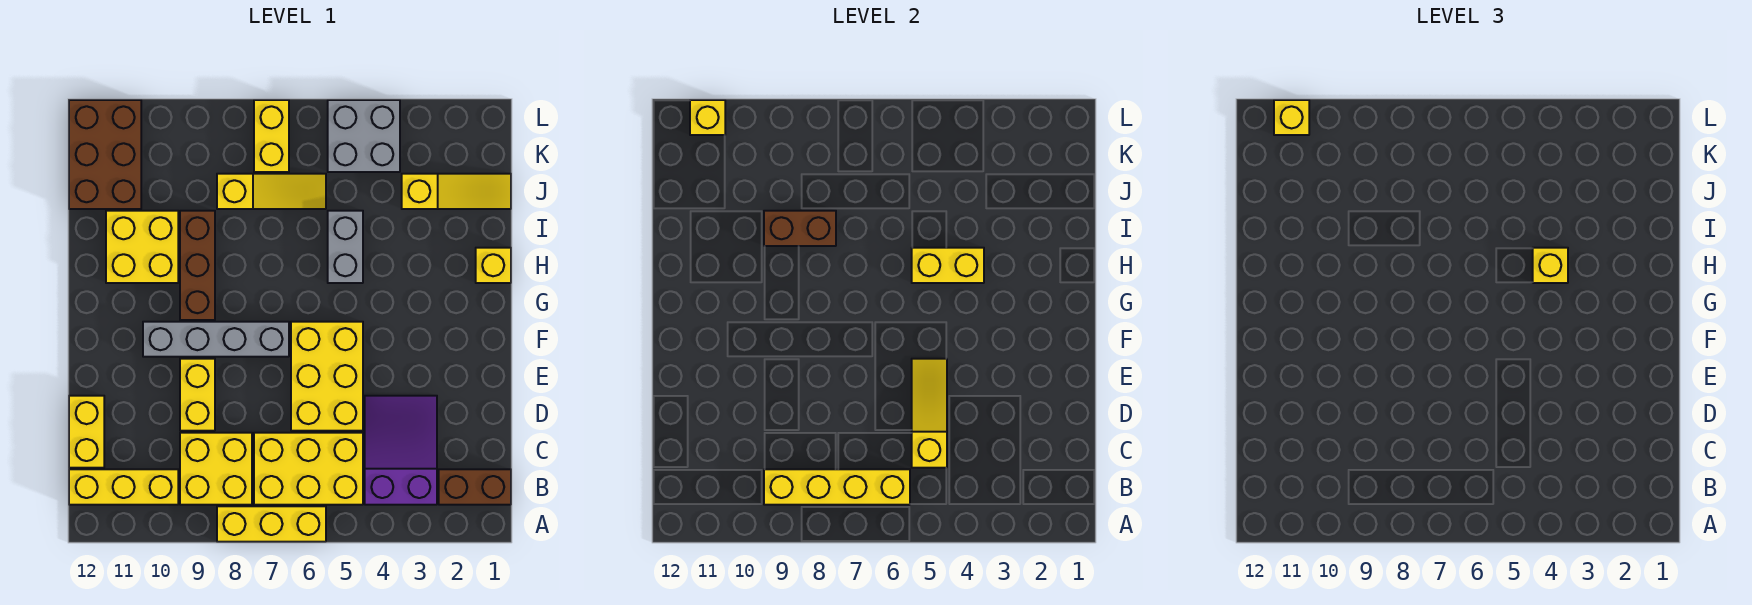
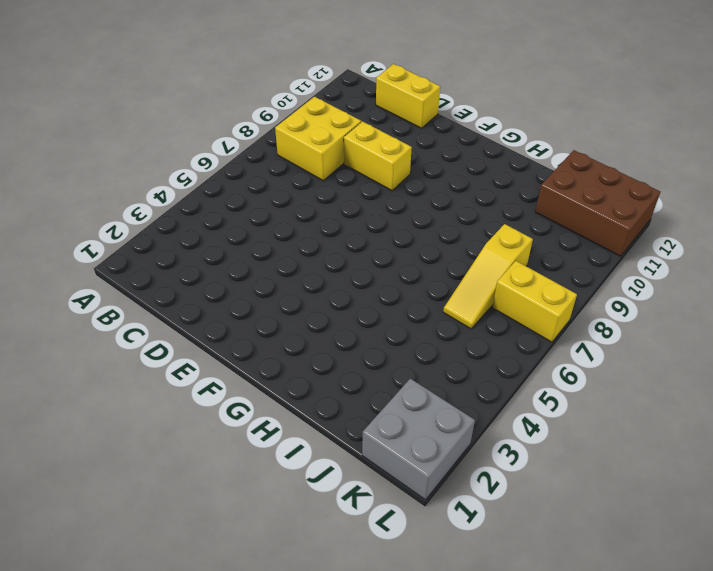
grey 2x2 brick [362,379,475,500] -> grey 2x2 brick moved to [328,100,400,172]
none -> yellow 1x3 brick [217,506,326,542]
none -> brown 1x2 brick [439,469,511,505]
none -> purple 2x3 slope [365,396,437,505]

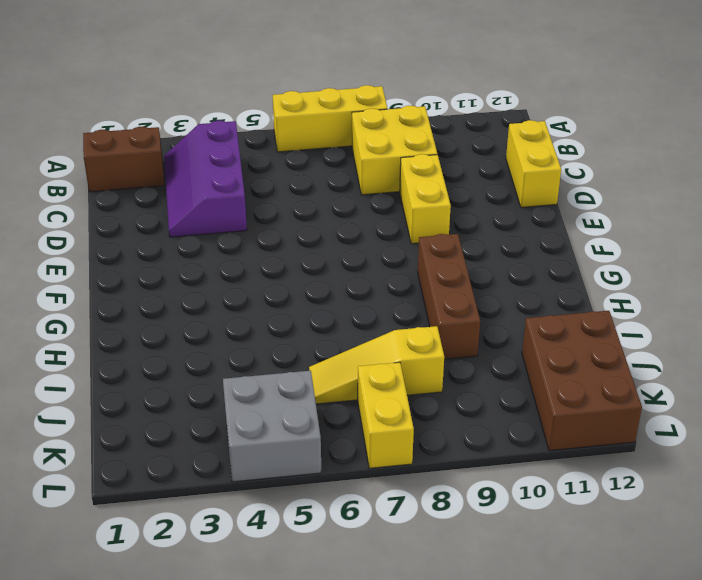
purple 2x3 slope [164,120,247,237] -> purple 2x3 slope turned to [365,396,437,505]
none -> yellow 2x3 brick [254,433,363,505]
none -> yellow 1x3 brick [69,469,178,505]
none -> yellow 2x3 brick [291,322,363,431]

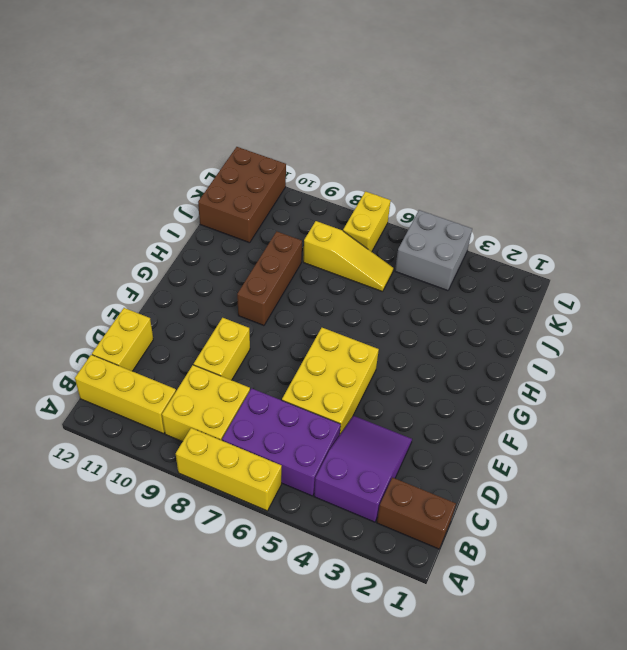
purple 2x3 brick [222,388,341,496] -> yellow 2x3 brick [254,433,363,505]
none -> grey 1x4 brick [143,322,289,357]
none -> yellow 1x1 brick [476,248,511,283]
none -> grey 1x2 brick [328,211,363,283]

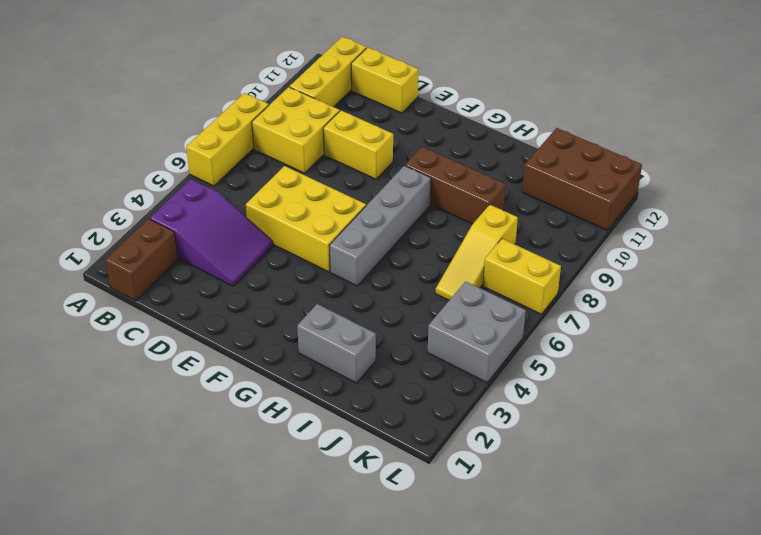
grey 1x4 brick [329,166,431,286] -> grey 1x4 brick moved to [143,322,289,357]
grey 1x2 brick [297,304,376,383] -> grey 1x2 brick moved to [328,211,363,283]
none -> yellow 2x3 brick [254,433,363,505]
none -> yellow 1x1 brick [476,248,511,283]
none -> yellow 2x2 brick [106,211,178,283]

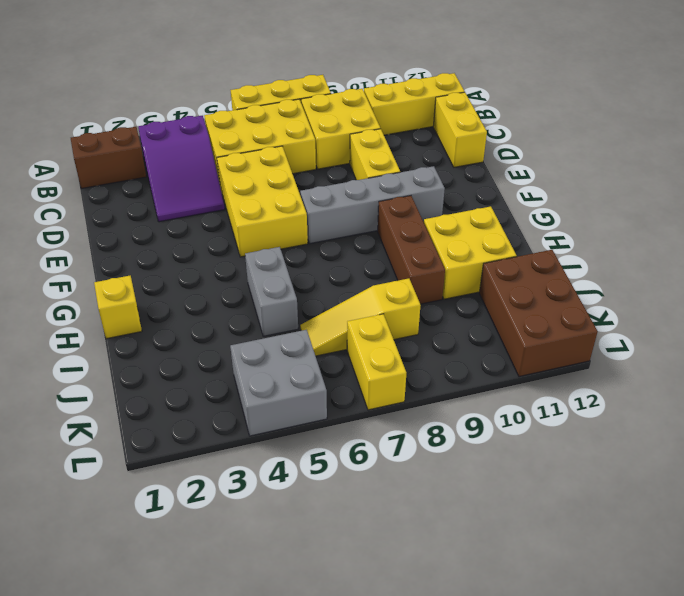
none -> yellow 1x3 slope [402,174,511,209]
none -> yellow 1x4 brick [764,469,910,505]
none -> yellow 1x3 slope [912,359,947,468]

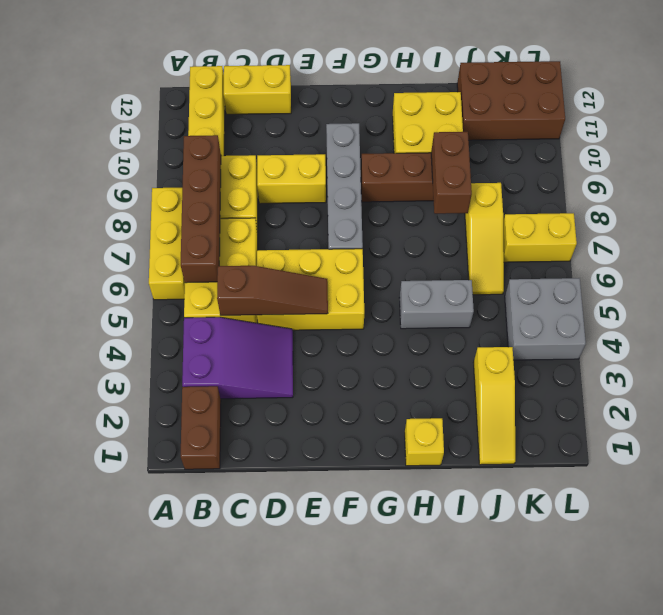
brown 1x4 brick [181,135,221,283] -> yellow 1x4 brick [764,469,910,505]
brown 1x3 slope [217,266,328,315] -> yellow 1x3 slope [912,359,947,468]
none -> yellow 1x2 brick [912,248,984,283]
none -> yellow 1x1 brick [690,100,725,135]
none -> yellow 1x1 brick [1533,248,1568,283]

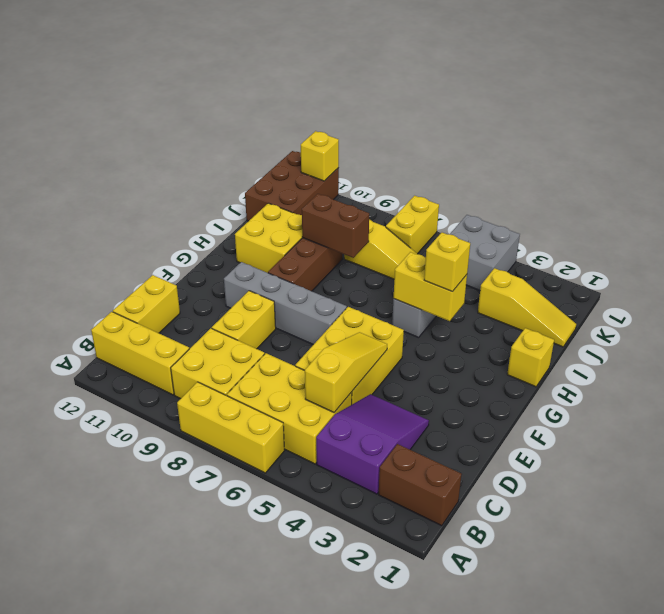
none -> yellow 1x4 brick [764,469,910,505]
none -> yellow 1x1 brick [1274,100,1309,135]

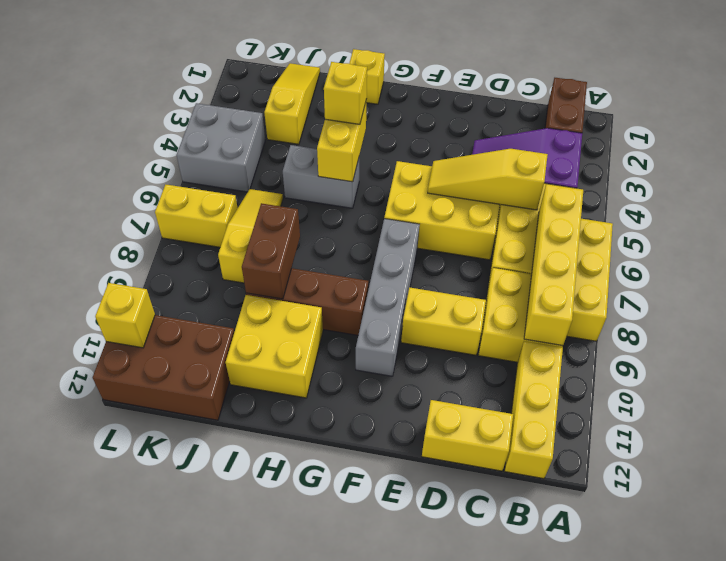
none -> yellow 1x1 brick [1274,100,1309,135]

